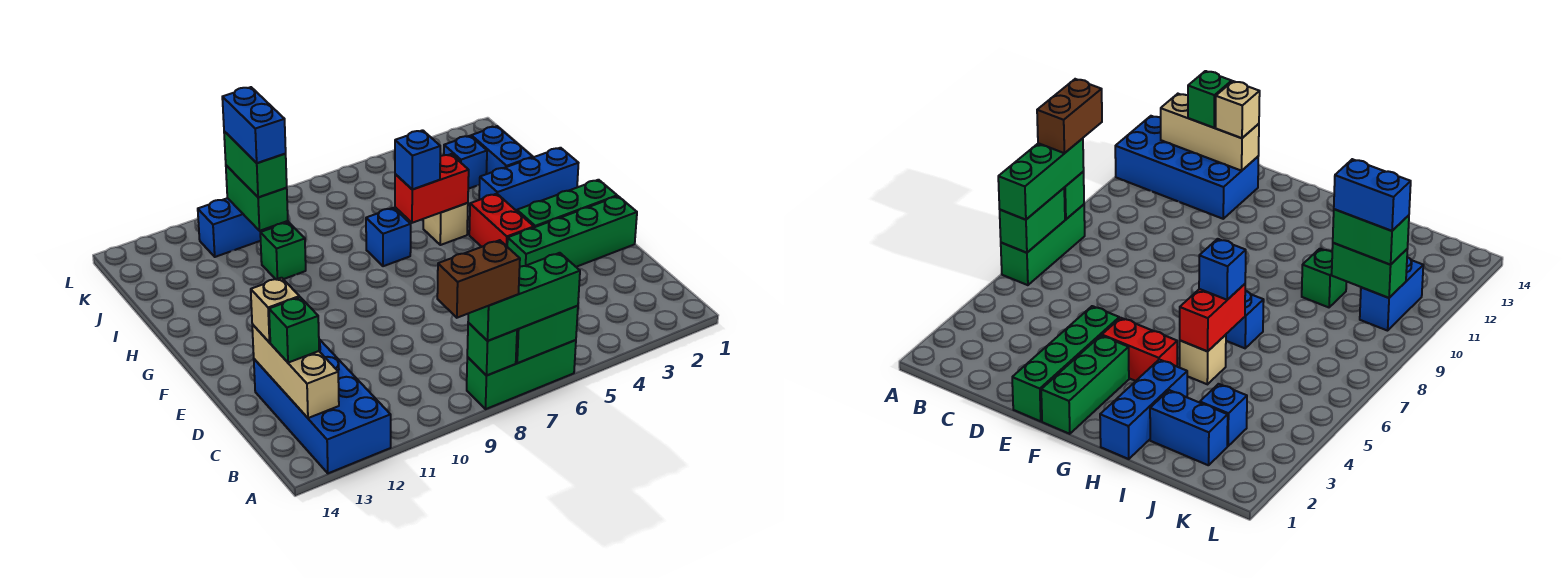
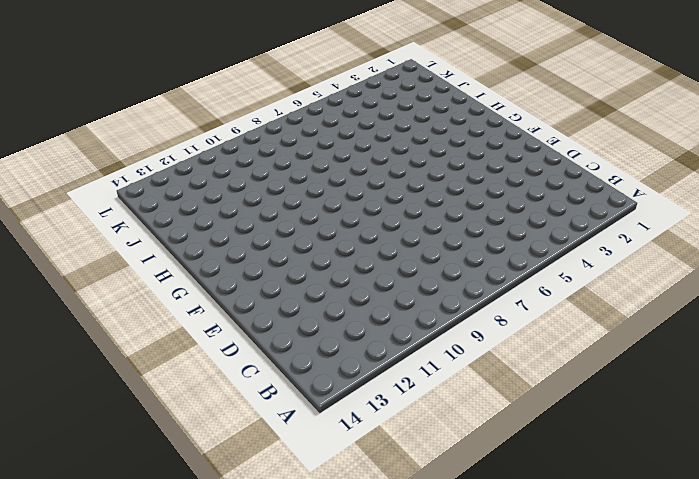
none -> green 1x3 brick [467,340,576,409]
none -> blue 2x4 brick [254,339,391,473]
none -> green 1x4 brick [507,196,637,267]

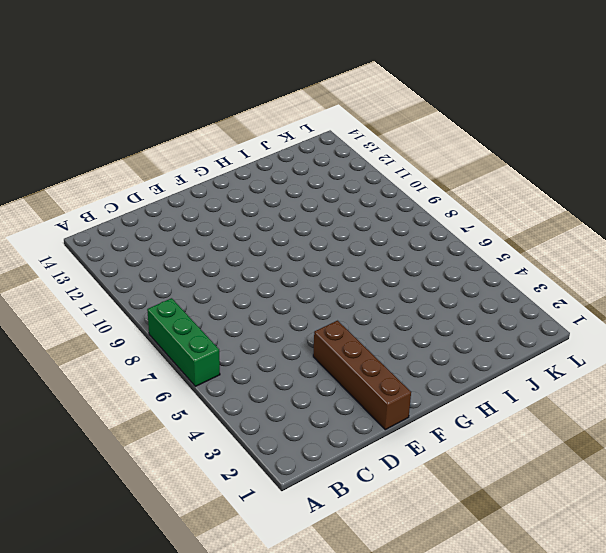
brown 1x4 brick [313,321,411,430] -> green 1x4 brick [507,196,637,267]
none -> blue 2x4 brick [254,339,391,473]
none -> green 1x3 brick [517,180,617,227]
none -> red 1x2 brick [469,194,534,247]

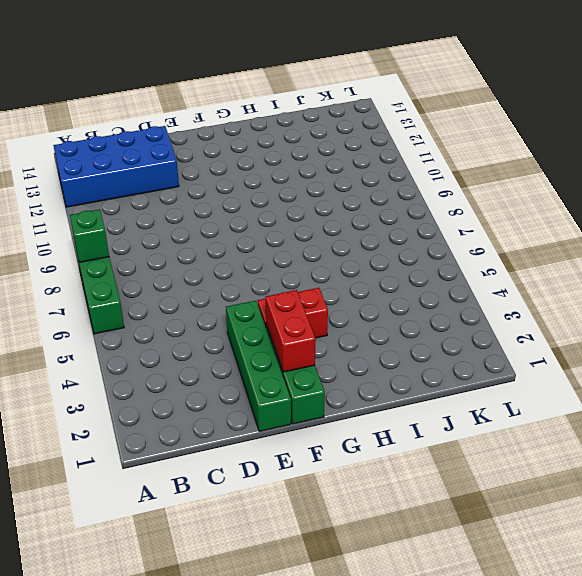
red 1x2 brick [265,290,316,372] -> red 1x2 brick moved to [395,154,469,223]
none -> blue 1x3 brick [479,148,578,211]
none -> tan 1x1 brick [423,203,468,245]
none -> blue 1x1 brick [366,208,411,266]

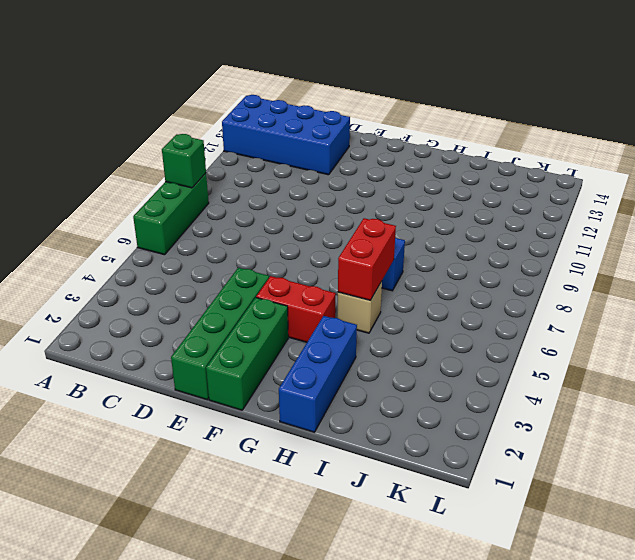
none -> blue 1x2 brick [471,126,533,174]
none -> green 1x1 brick [260,222,306,280]
none -> blue 1x1 brick [444,136,487,189]

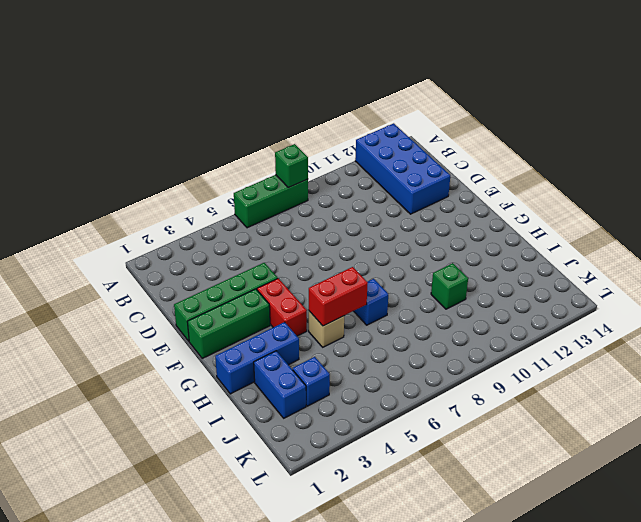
none -> blue 1x2 brick [198,198,272,257]
none -> green 1x2 brick [516,306,578,363]
none -> tan 1x3 brick [252,324,339,418]

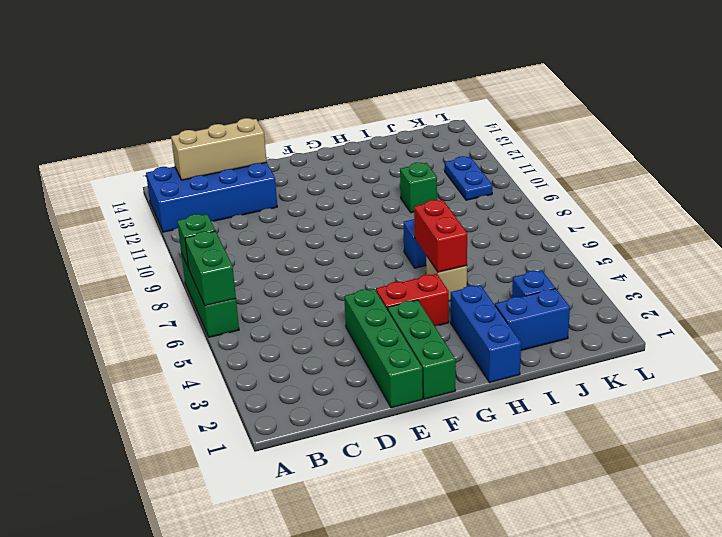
blue 1x2 plate [445,156,492,200] -> blue 1x2 brick [198,198,272,257]
none -> green 1x2 brick [226,165,288,231]
none -> green 1x3 brick [468,253,580,341]
none -> green 1x1 brick [269,297,319,363]

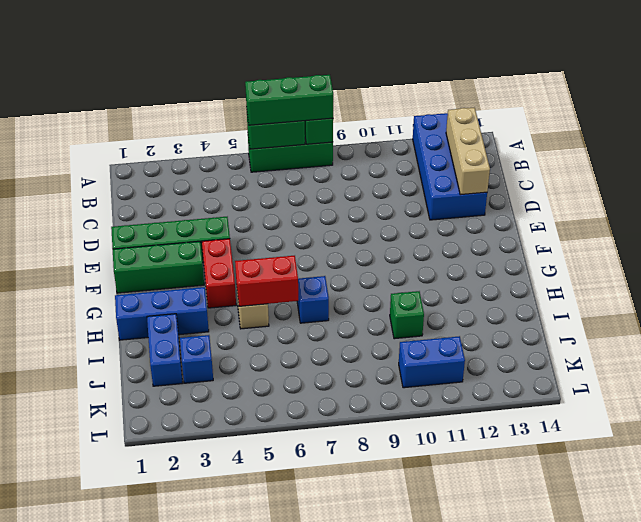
none -> green 1x2 brick [226,165,288,231]
none -> green 1x1 brick [269,297,319,363]
none -> tan 1x1 brick [251,278,299,342]

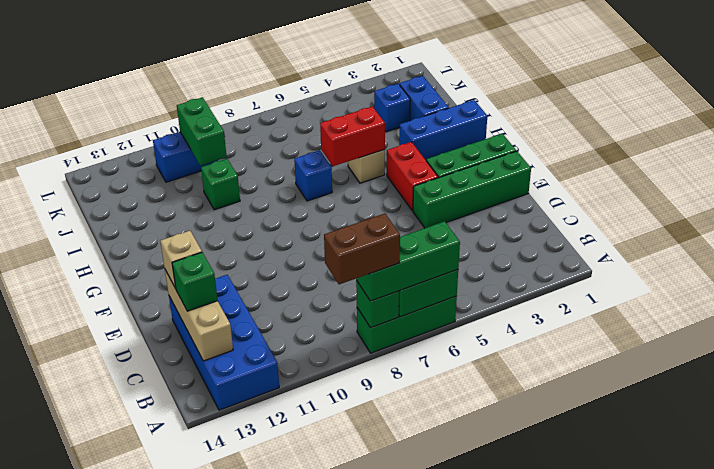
none -> blue 1x1 brick [395,130,440,189]
none -> green 1x2 brick [224,131,287,197]
none -> blue 1x2 brick [222,87,286,163]

